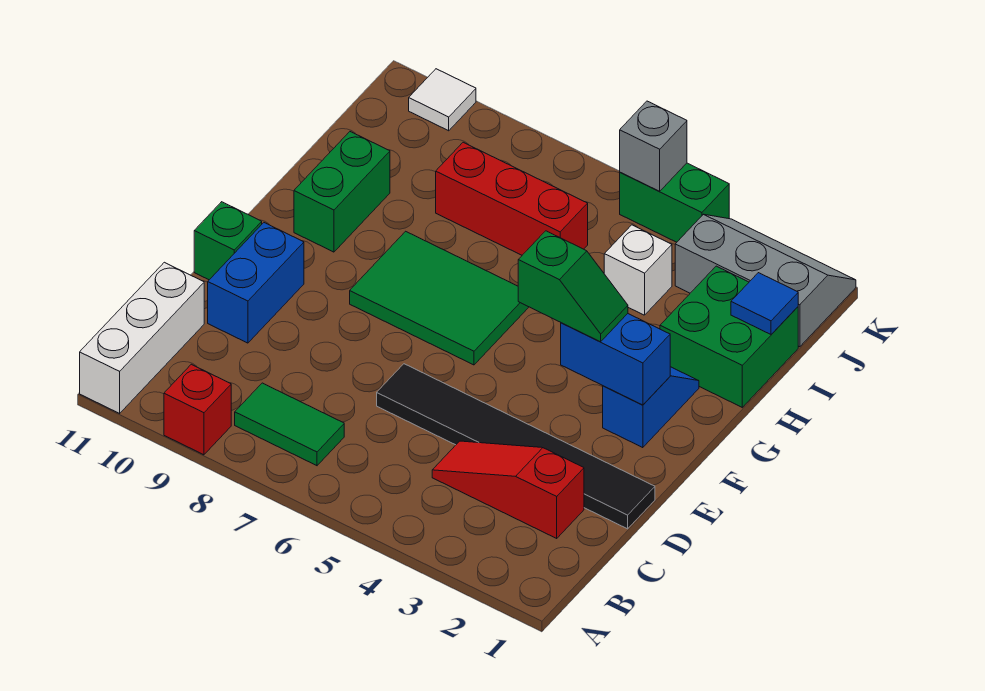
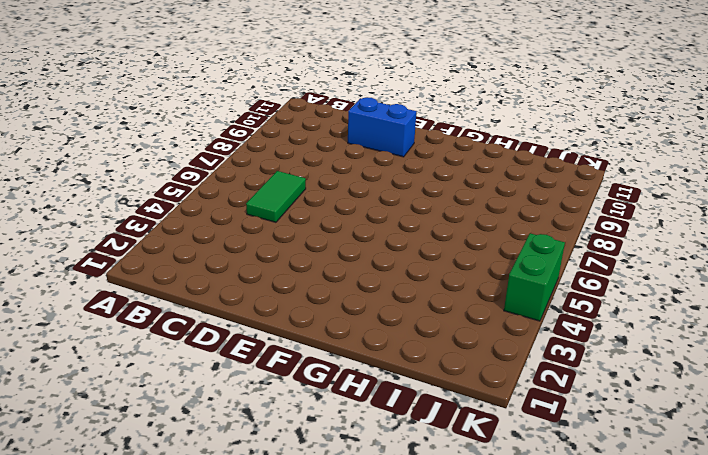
green 1x2 tile [246,171,306,222] -> green 1x2 tile moved to [235,383,344,466]
none -> red 1x1 brick [164,364,231,455]
none -> white 1x3 brick [80,262,204,413]
none -> red 1x3 slope [432,441,584,538]

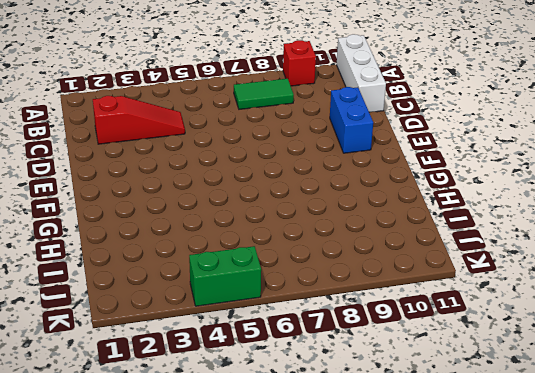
none -> black 1x6 tile [377,364,655,529]
none -> green 1x1 brick [194,202,262,280]
none -> blue 1x2 slope [603,367,699,448]

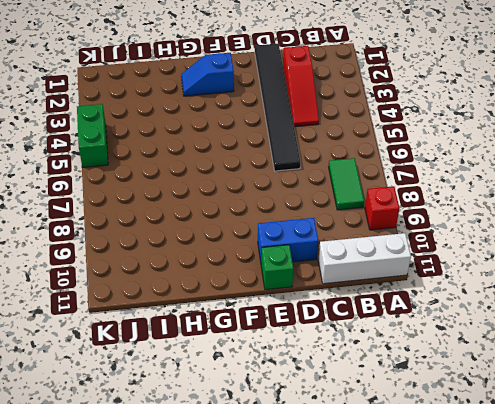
none -> green 2x3 tile [350,231,529,365]
none -> green 1x2 brick [294,132,390,252]
none -> green 2x2 brick [660,266,798,407]

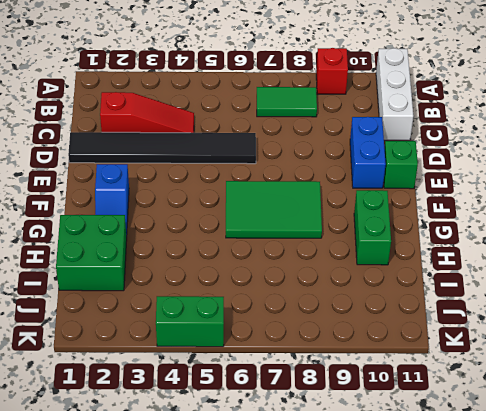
none -> white 1x1 brick [604,225,672,315]
none -> red 1x3 brick [436,142,588,255]
none -> grey 2x3 slope [675,214,856,347]

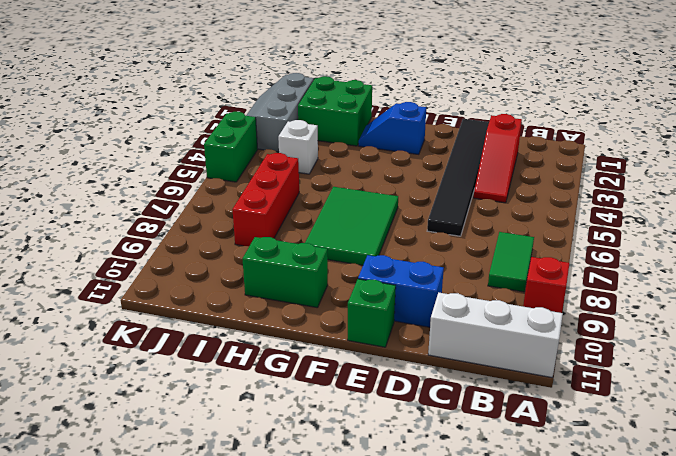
none -> white 1x1 tile [409,69,476,131]
none -> blue 1x2 brick [561,314,670,405]
none -> blue 1x1 tile [731,273,798,334]

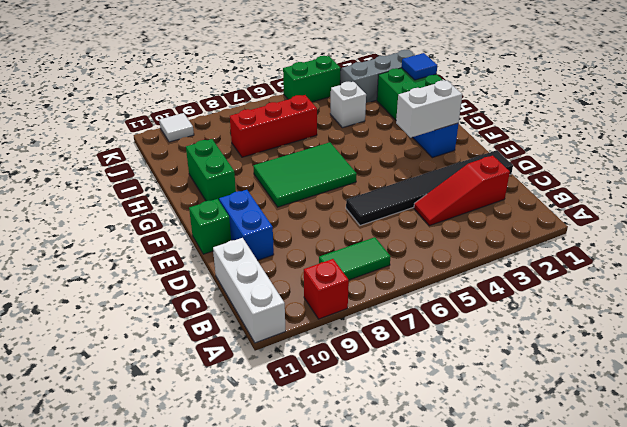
white 1x2 brick [396,80,462,138] -> blue 1x2 brick [561,314,670,405]
none -> grey 1x1 brick [620,101,687,191]
none -> green 1x2 slope [518,231,628,342]

